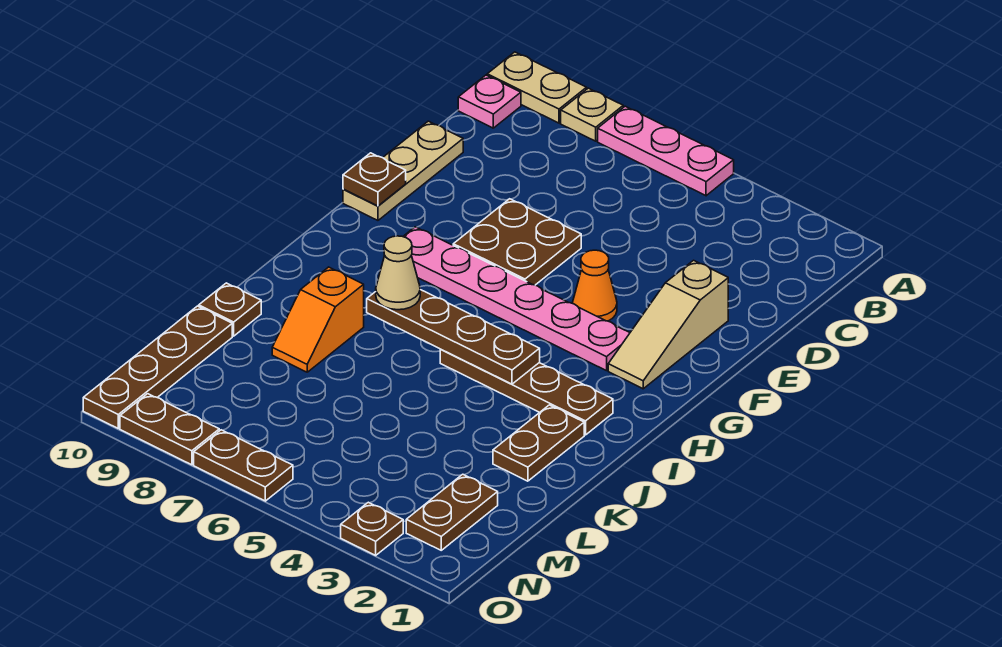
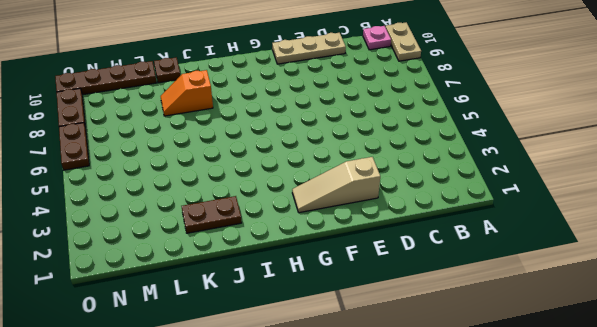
none -> pink 1x3 plate [598,106,734,196]
none -> tan 1x1 plate [561,88,623,141]
none -> brown 2x2 plate [453,199,581,285]

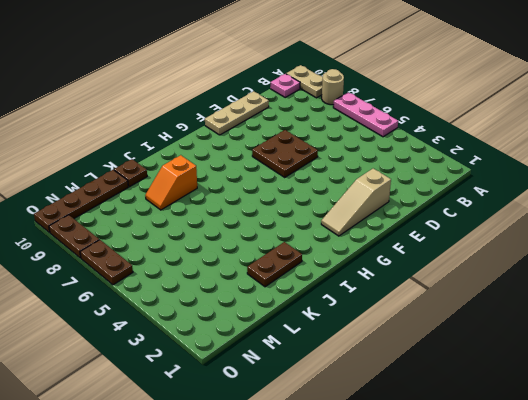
tan 1x1 round brick [322,69,344,105] -> tan 1x1 plate [561,88,623,141]
none -> orange 1x1 cone [573,250,617,321]
none -> pink 1x6 plate [403,227,630,371]
none -> brown 1x4 plate [440,350,613,435]

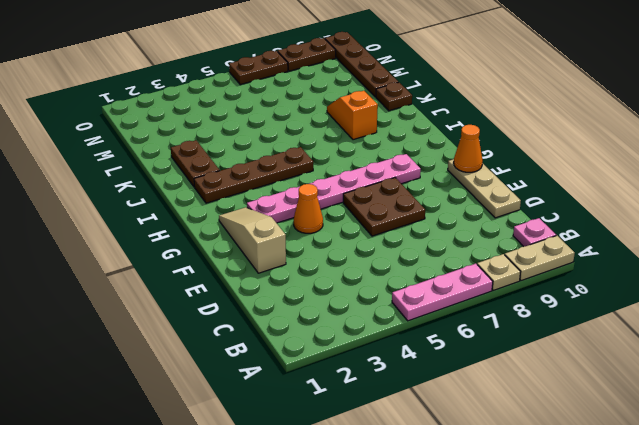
orange 1x1 cone [454,125,483,172] -> brown 1x1 plate [343,153,406,206]
none -> brown 1x2 plate [406,474,498,550]
none -> brown 1x1 plate [341,502,403,555]
none -> brown 1x4 plate [367,290,540,384]

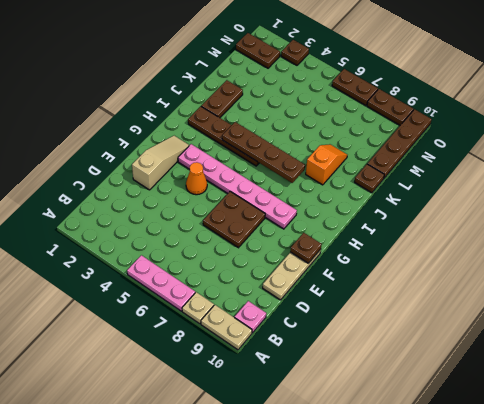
brown 1x2 plate [236,33,280,68] -> brown 1x2 plate turned to [406,474,498,550]
none -> tan 1x1 cone [376,236,420,310]

